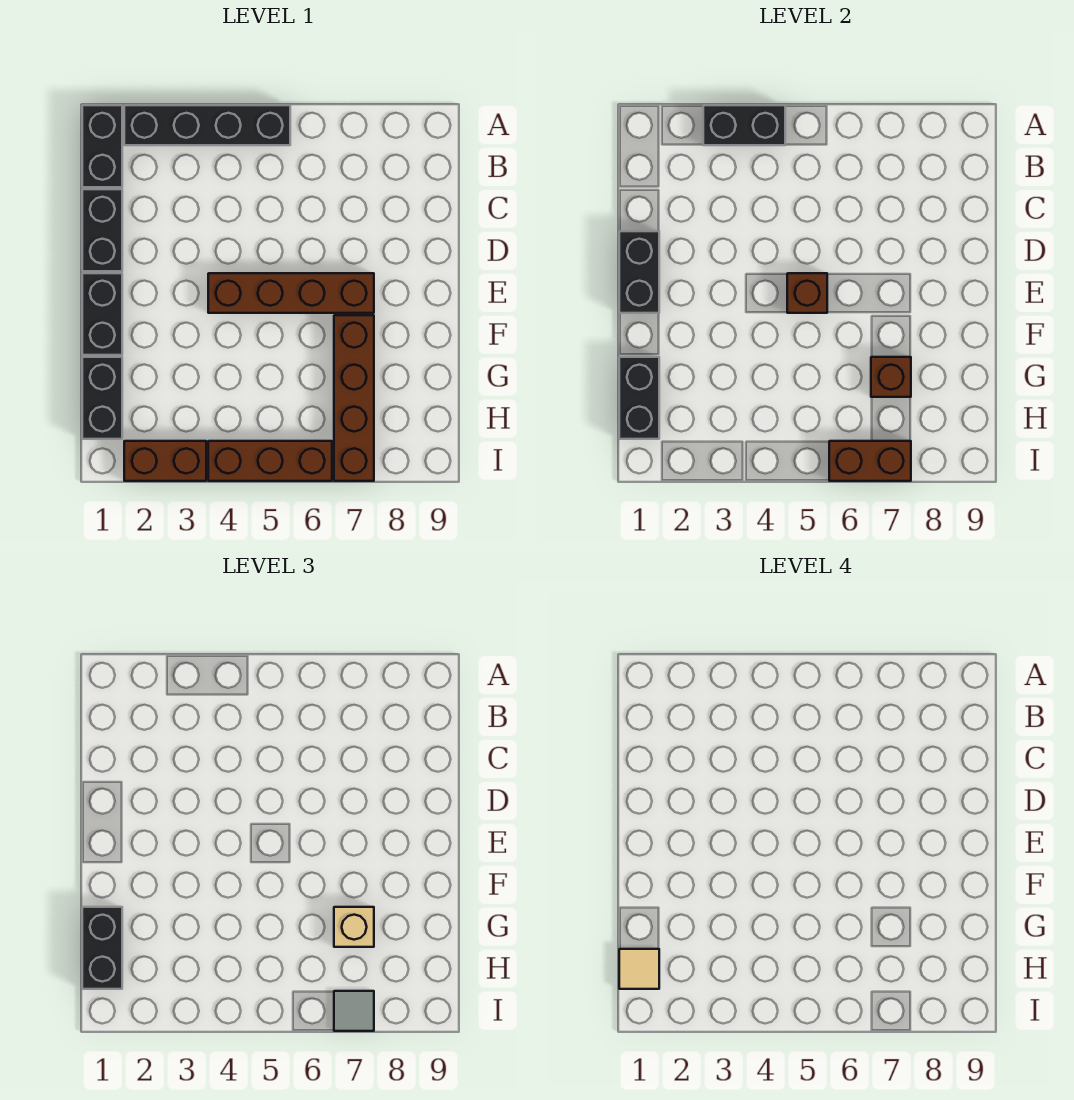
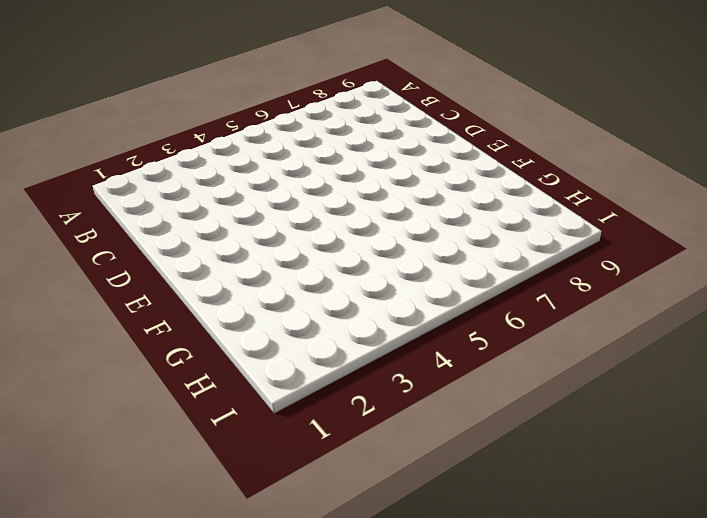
none -> black 1x2 brick [82,105,122,187]
none -> black 1x4 brick [124,105,290,145]
none -> black 1x2 brick [82,189,122,271]

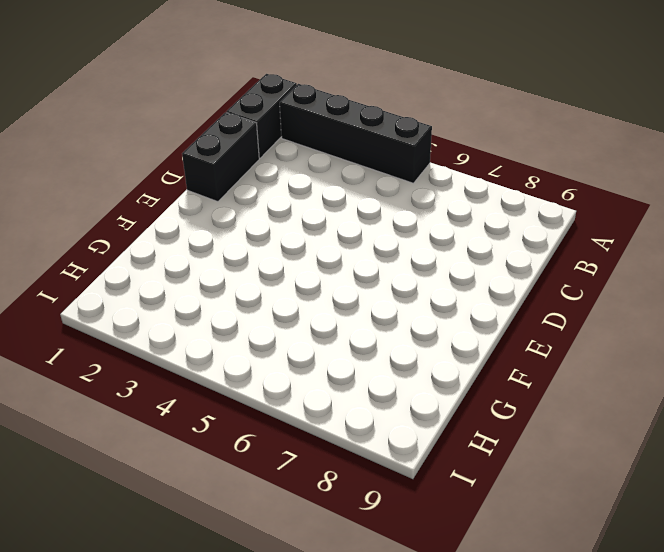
none -> black 1x2 brick [82,273,122,355]
none -> brown 1x4 brick [208,273,374,313]
none -> brown 1x4 brick [334,315,374,481]

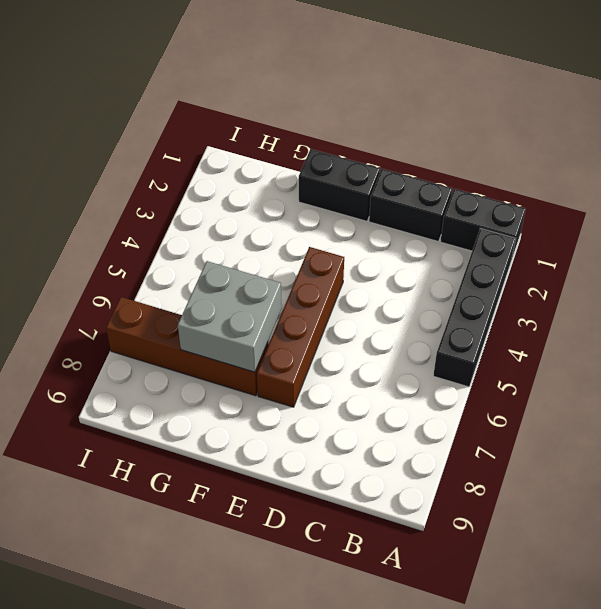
grey 2x2 brick [178,261,282,372] -> brown 1x1 brick [871,357,911,397]
none -> black 1x2 brick [82,357,122,439]
none -> brown 1x2 brick [124,441,206,481]
none -> brown 1x3 brick [208,441,332,481]

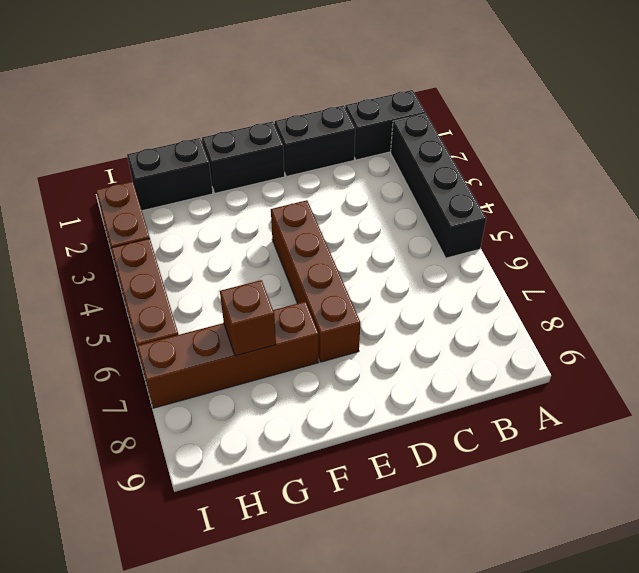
none -> black 1x2 brick [703,105,785,145]
none -> black 1x2 brick [619,231,659,313]
none -> brown 1x1 brick [787,273,827,313]

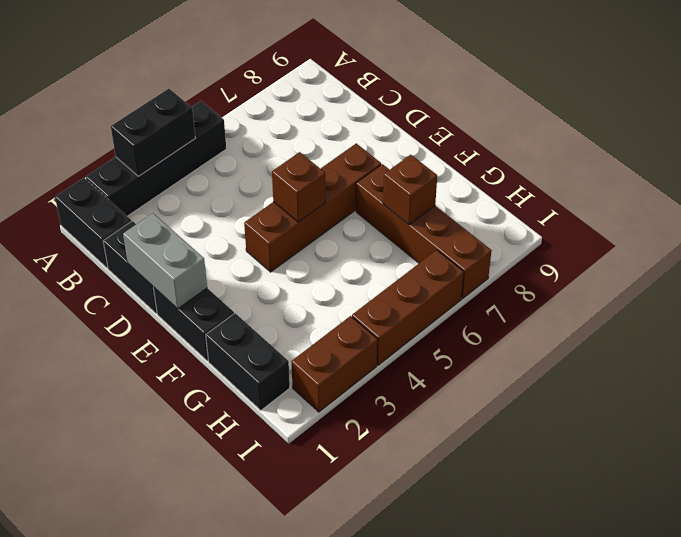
grey 1x2 brick [123,213,207,309] -> black 1x2 brick [619,231,659,313]
none -> black 1x2 brick [619,357,659,439]
none -> brown 1x2 brick [829,441,911,481]
none -> black 1x2 brick [82,907,122,989]

